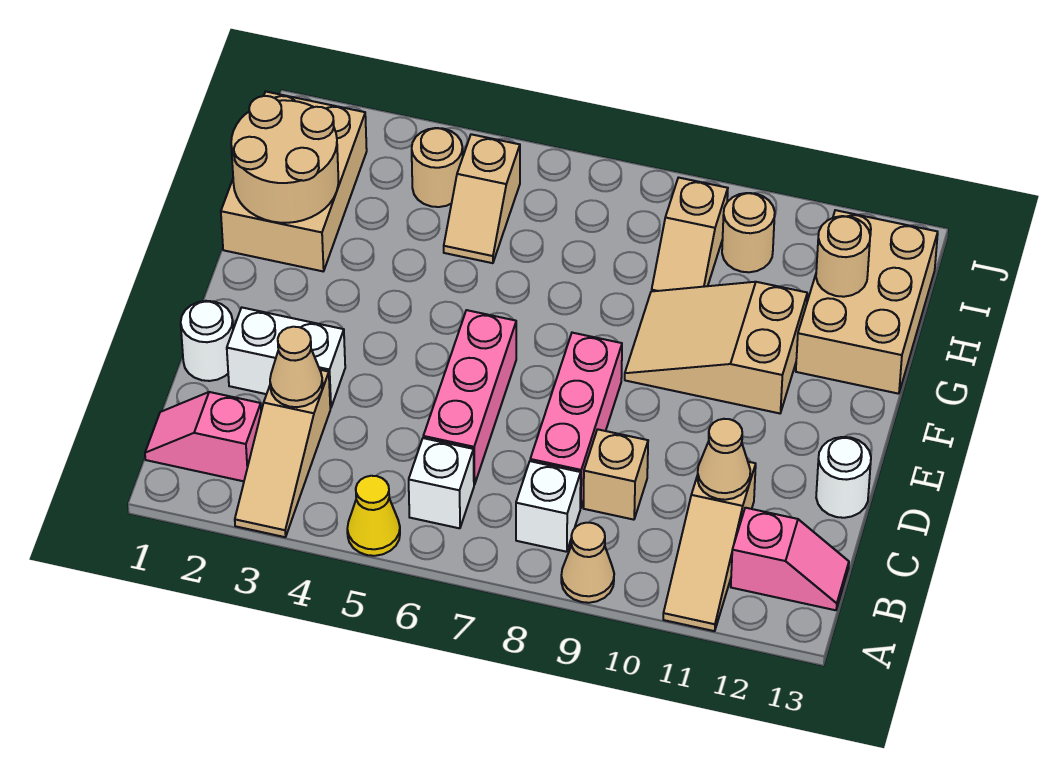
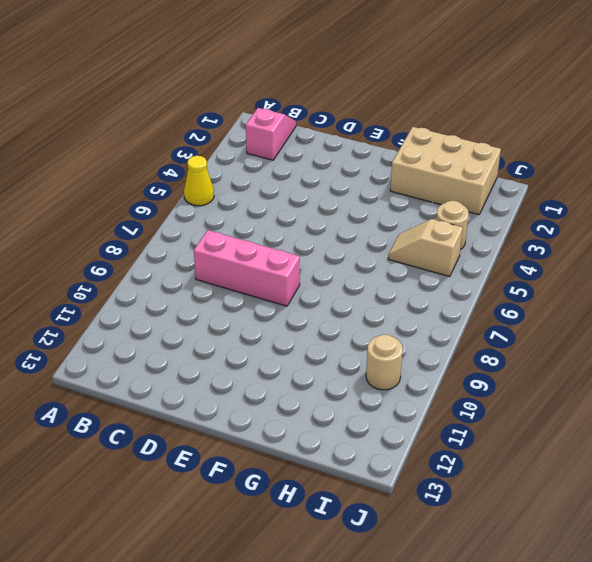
none -> tan 1x3 slope [235,370,330,537]
none -> tan 1x1 cone [561,523,614,603]
none -> tan 1x3 slope [663,462,756,631]

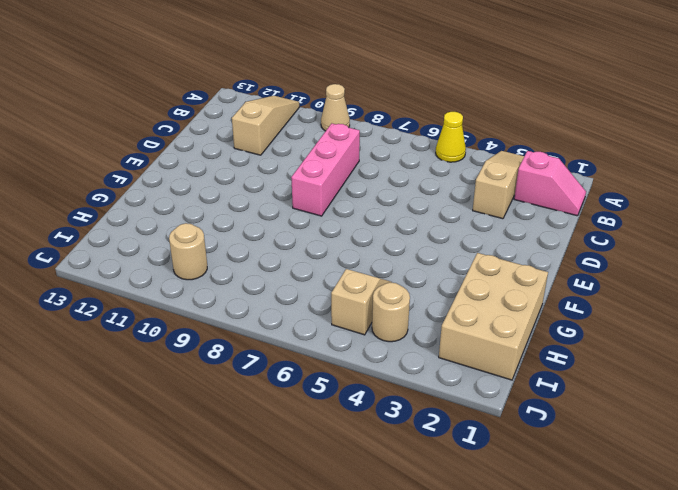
none -> white 1x1 brick [409,438,474,528]
none -> white 1x1 brick [516,461,581,552]
none -> pink 1x2 slope [731,508,849,610]

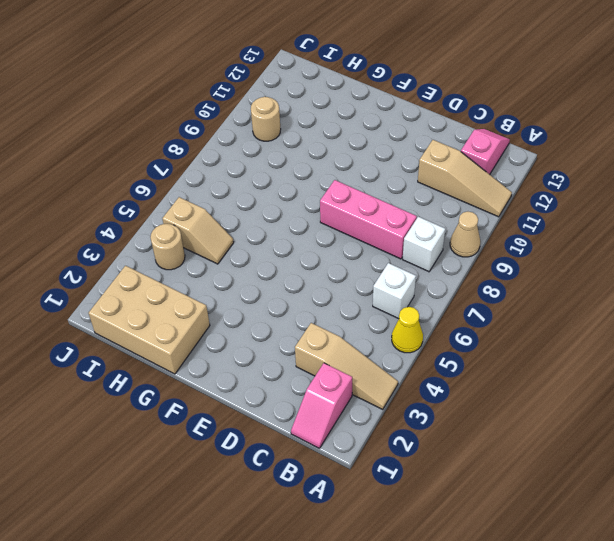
none -> pink 1x3 brick [423,310,516,485]
none -> tan 1x1 brick [583,429,648,520]
none -> white 1x1 round brick [181,301,233,381]

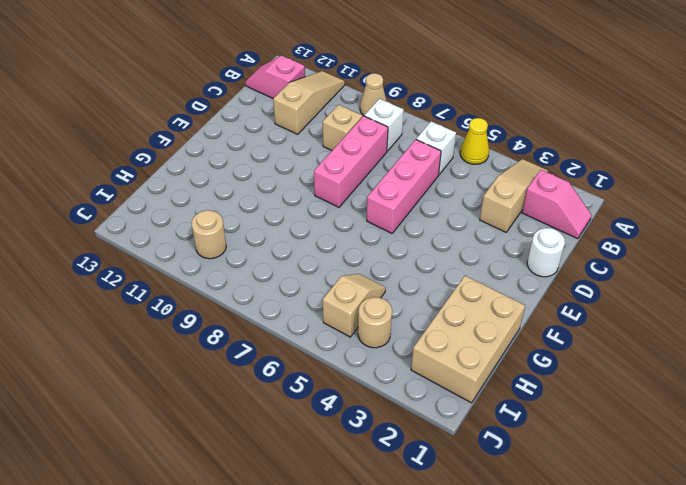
none -> white 1x2 brick [227,308,345,408]
none -> white 1x1 round brick [816,437,871,518]
none -> tan 2x3 slope [625,282,807,413]

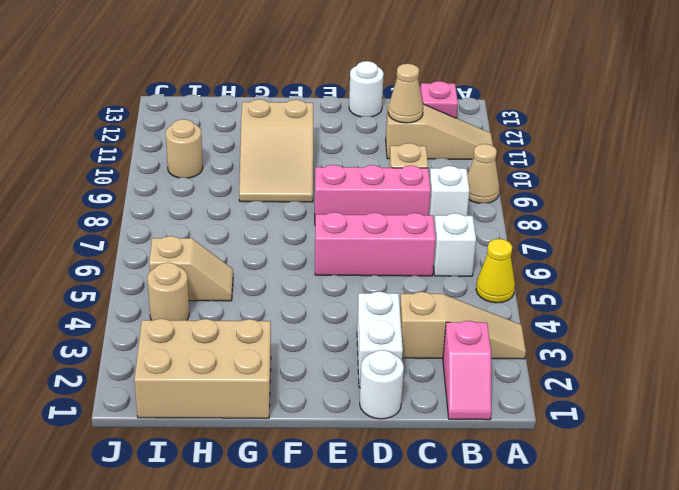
none -> tan 2x3 brick [796,210,938,394]
none -> tan 1x2 slope [652,178,728,291]
none -> tan 1x1 cone [270,327,323,407]

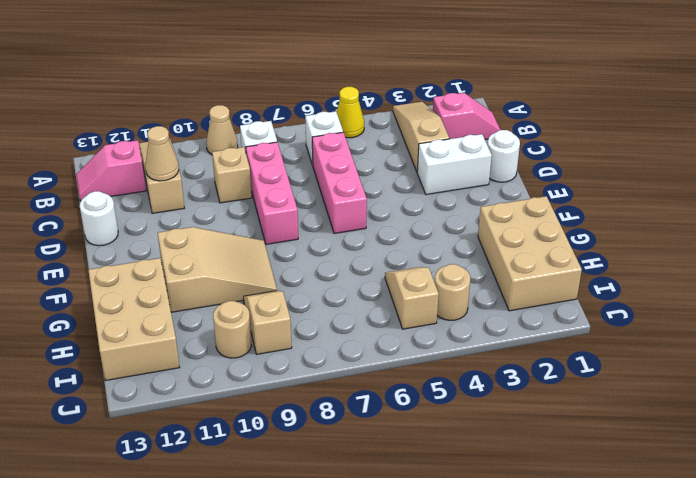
none -> tan 1x1 cone [270,327,323,407]
none -> tan 2x2 round brick [231,96,338,223]
none -> tan 1x1 round brick [816,216,870,297]

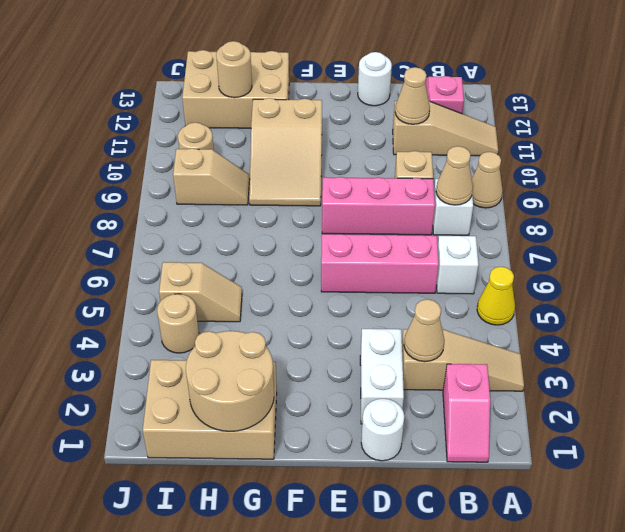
tan 1x1 cone [436,146,473,205] -> none

